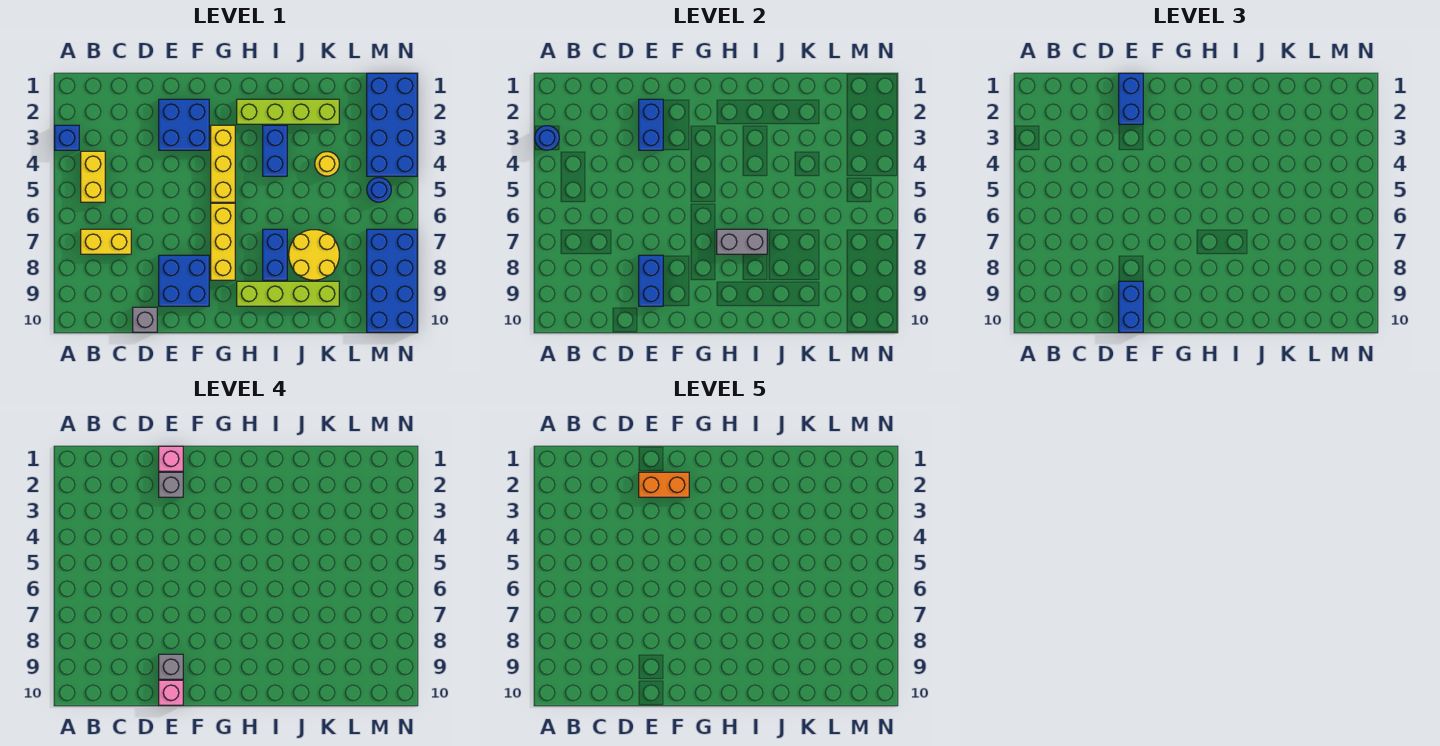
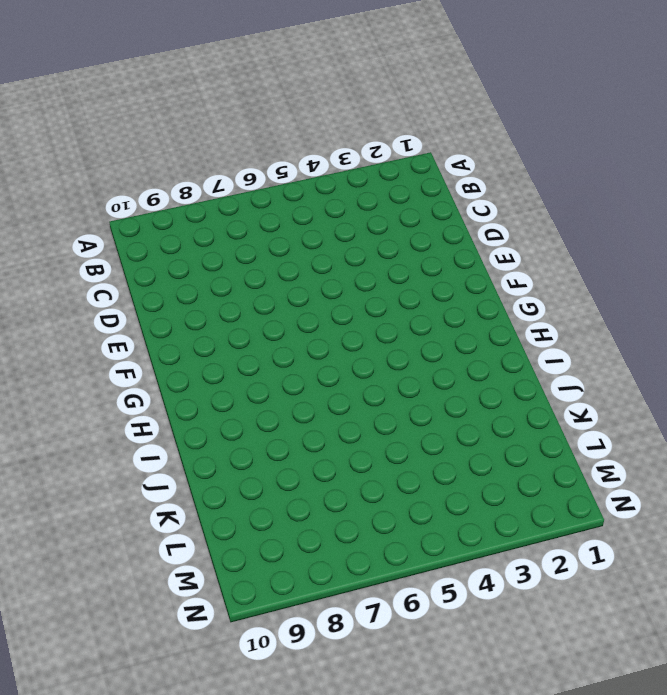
none -> blue 1x1 brick [55,125,79,150]
none -> yellow 1x2 brick [81,151,105,202]
none -> yellow 1x2 brick [81,229,131,254]

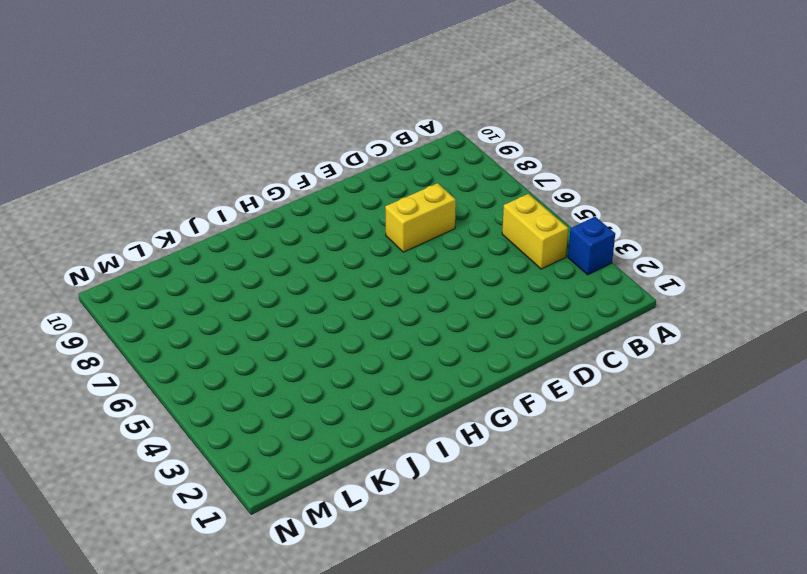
yellow 1x2 brick [385,183,456,252] -> yellow 1x2 brick moved to [81,229,131,254]
none -> grey 1x1 brick [133,307,157,332]
none -> blue 2x2 brick [159,99,209,150]
none -> blue 2x2 brick [159,255,209,306]

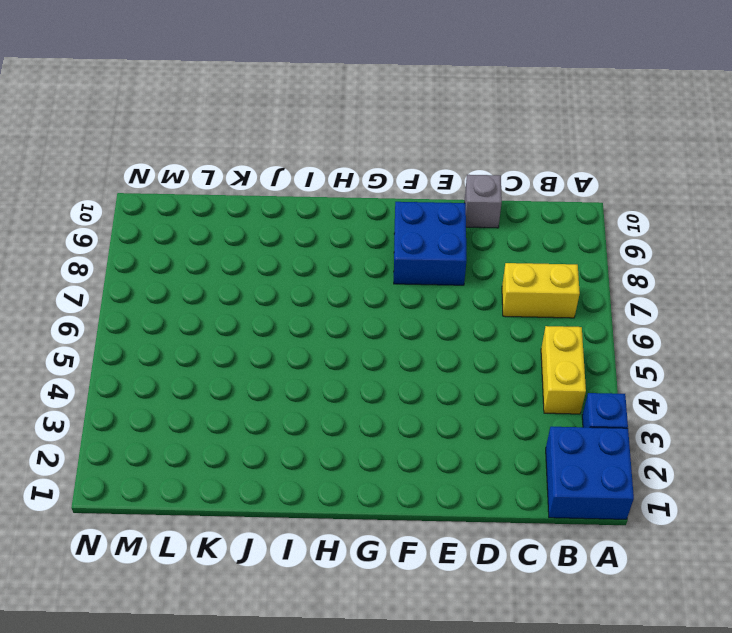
blue 2x2 brick [546,427,634,519] -> blue 2x2 brick moved to [159,99,209,150]
none -> yellow 1x3 brick [211,125,235,202]
none -> yellow 1x3 brick [211,203,235,280]
none -> lime 1x4 brick [237,99,339,124]

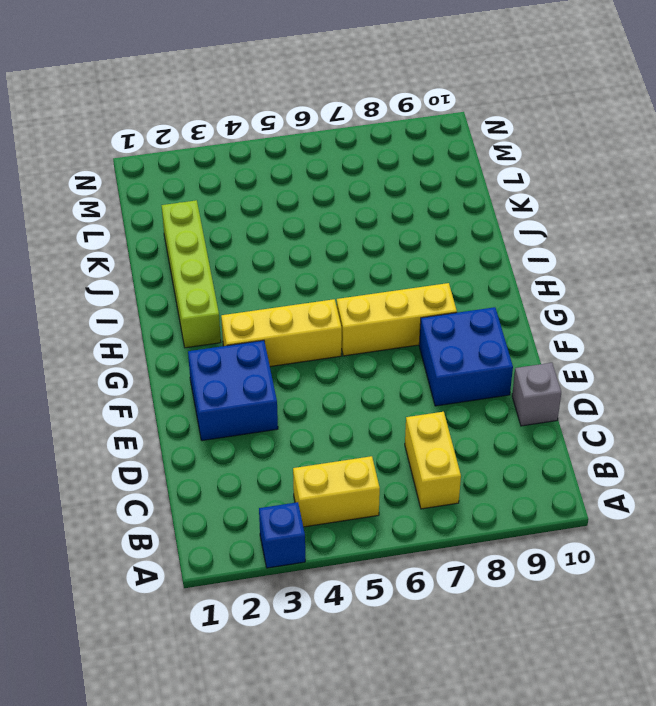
none -> lime 1x4 brick [237,281,339,306]
none -> blue 1x2 brick [263,125,287,176]
none -> blue 1x2 brick [263,229,287,280]

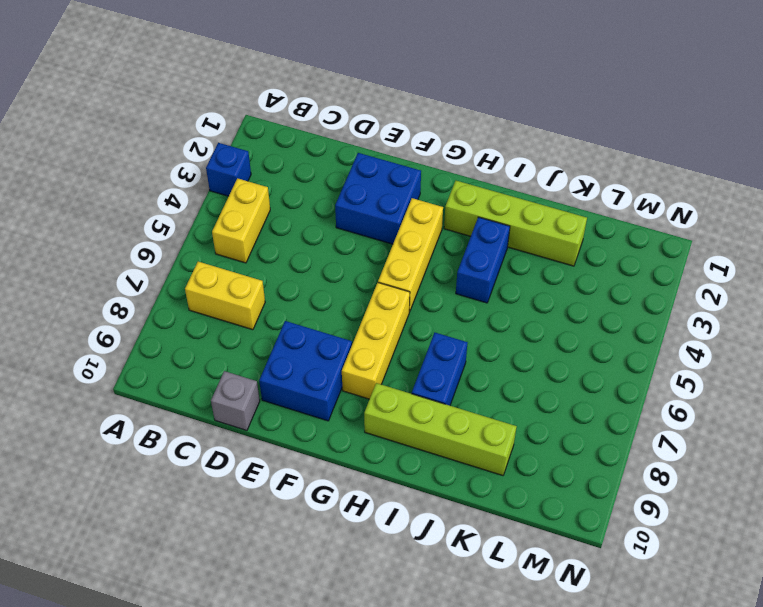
none -> yellow 2x2 round brick [289,230,339,280]
none -> yellow 1x1 round brick [315,152,339,176]
none -> blue 2x4 brick [367,73,417,176]

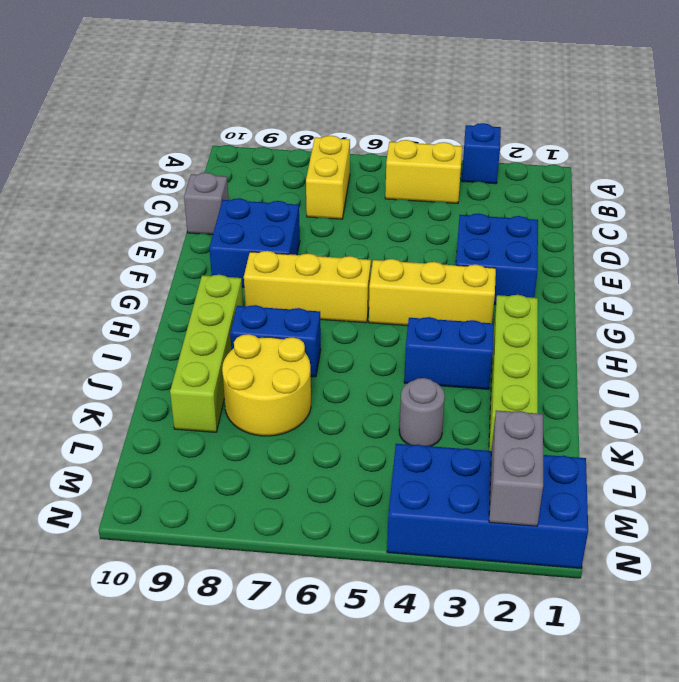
grey 1x1 round brick [399,378,445,446] -> yellow 1x1 round brick [315,152,339,176]
grey 1x2 brick [489,410,543,526] -> grey 1x2 brick moved to [717,229,767,254]
none -> blue 1x1 round brick [367,178,391,202]
none -> blue 2x4 brick [367,229,417,332]
none -> blue 1x1 round brick [535,126,559,150]

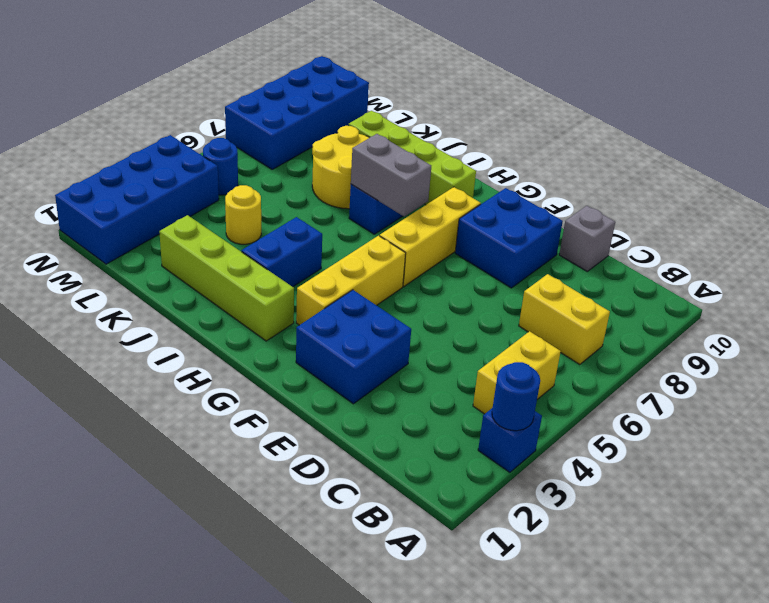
none -> blue 1x2 brick [639,99,663,150]
none -> blue 1x2 brick [639,255,663,306]
none -> blue 1x2 brick [1119,73,1143,124]

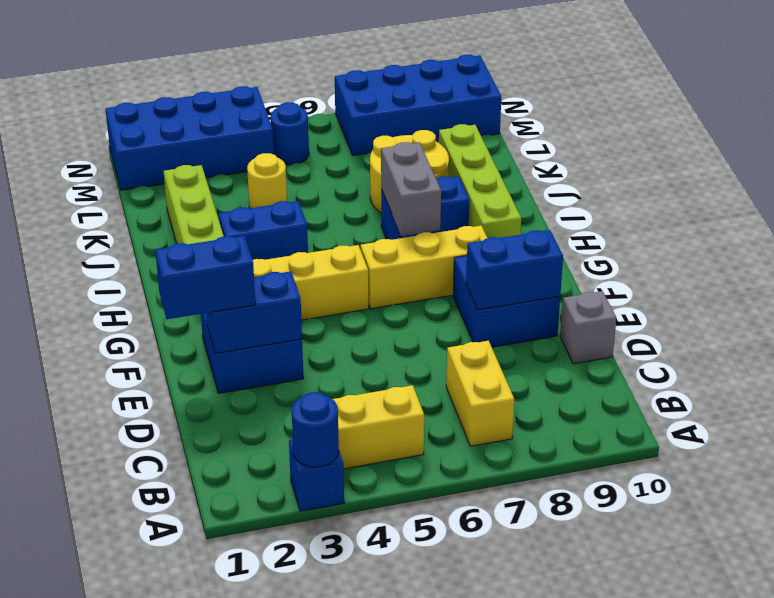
none -> blue 1x2 brick [1119,281,1143,332]
none -> pink 1x1 brick [159,446,183,471]
none -> grey 1x1 brick [159,472,183,497]

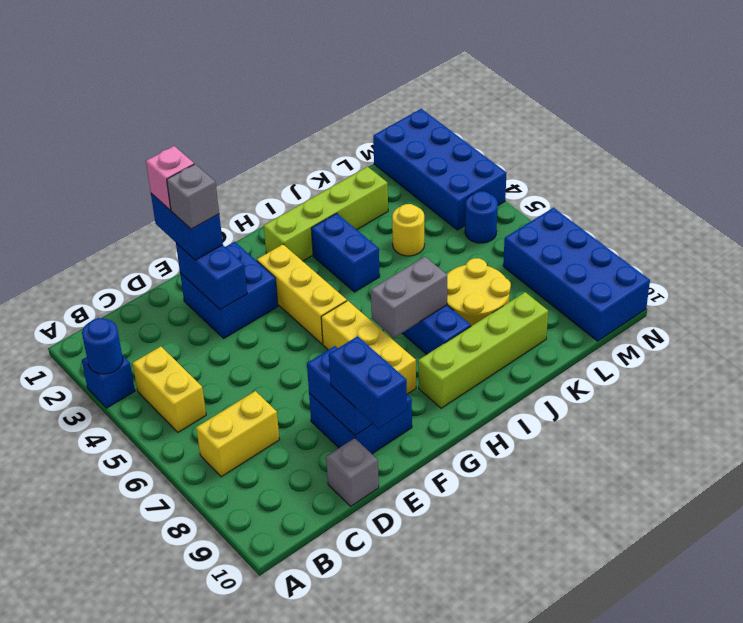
none -> grey 1x1 brick [159,654,183,679]
none -> pink 1x1 brick [159,680,183,705]
none -> orange 1x2 brick [639,472,689,497]

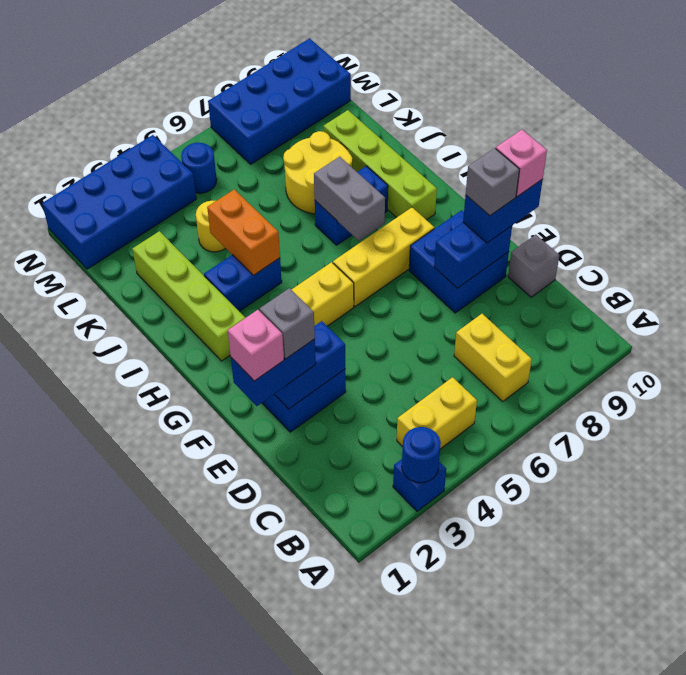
orange 1x2 brick [207,189,280,275] -> orange 1x2 brick moved to [639,472,689,497]

